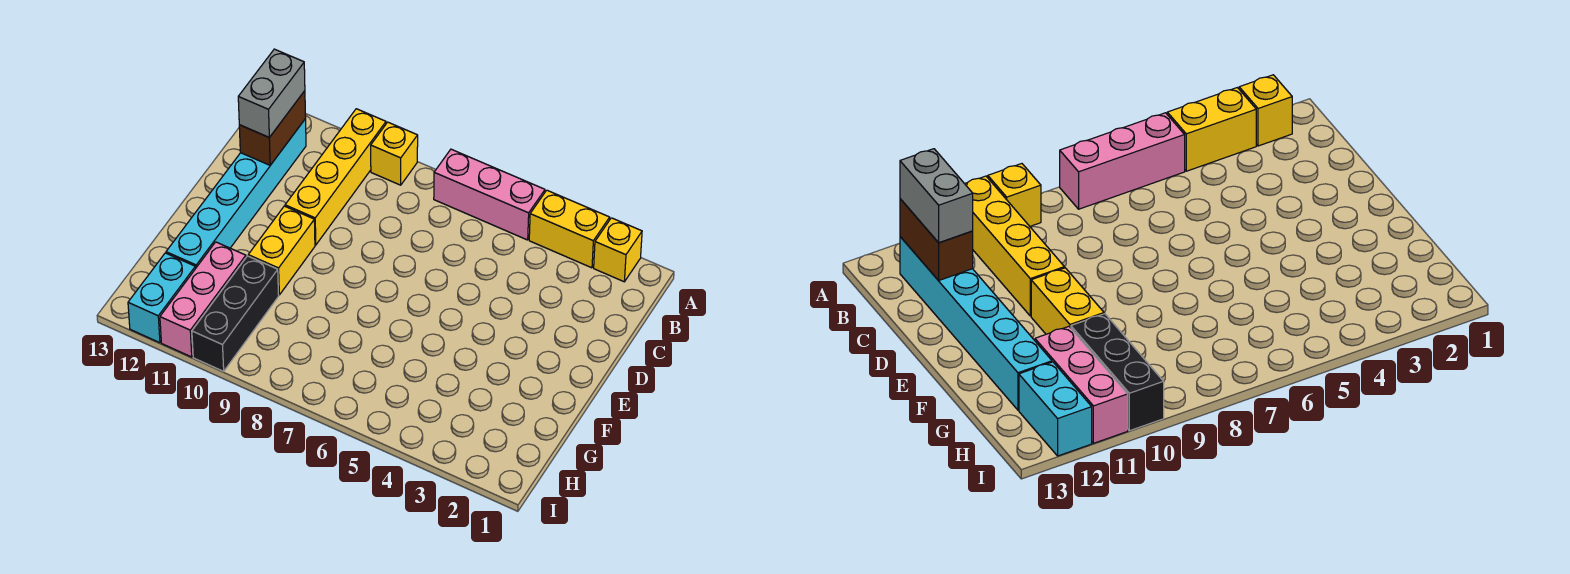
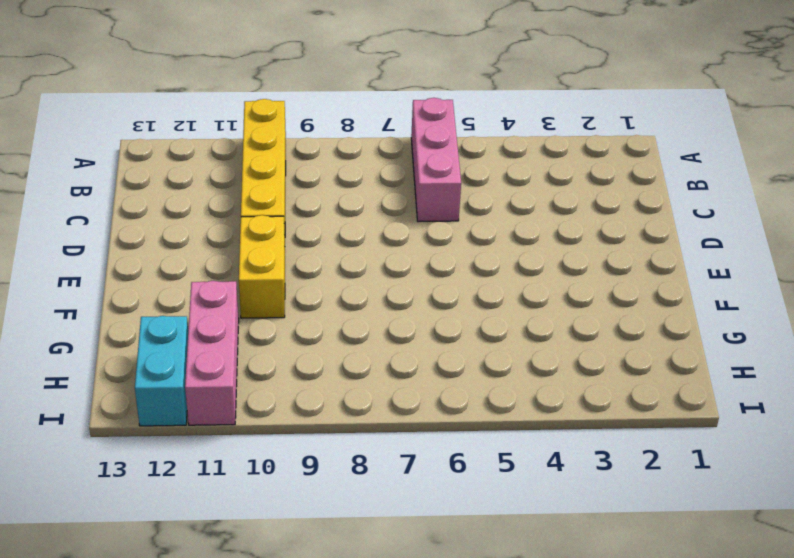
pink 1x3 brick [411,98,461,221] -> pink 1x3 brick turned to [434,149,545,240]
none -> yellow 1x1 brick [594,218,642,282]
none -> yellow 1x2 brick [529,190,610,268]
none -> yellow 1x1 brick [371,122,418,185]

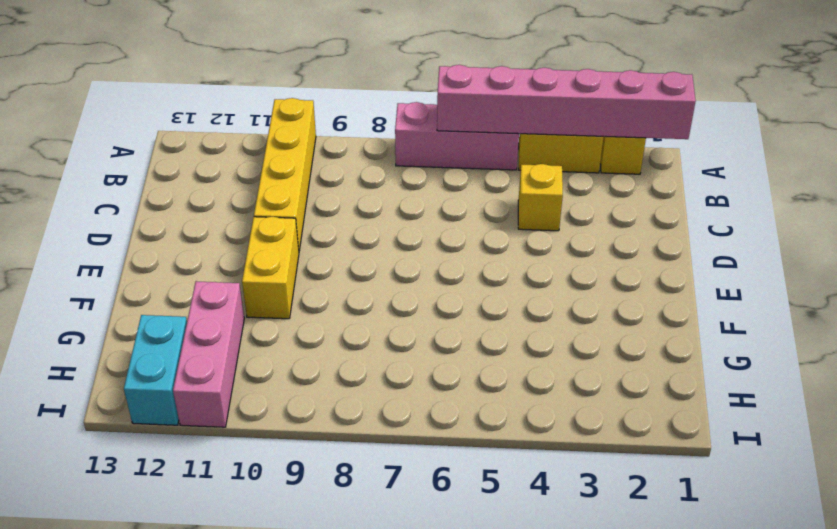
pink 1x6 brick [437,65,696,139] -> none
yellow 1x1 brick [518,164,563,231] -> yellow 1x1 brick moved to [371,122,418,185]
none -> cyan 1x6 brick [166,119,306,269]
none -> black 1x3 brick [192,256,279,371]
none -> brown 1x2 brick [239,91,306,165]

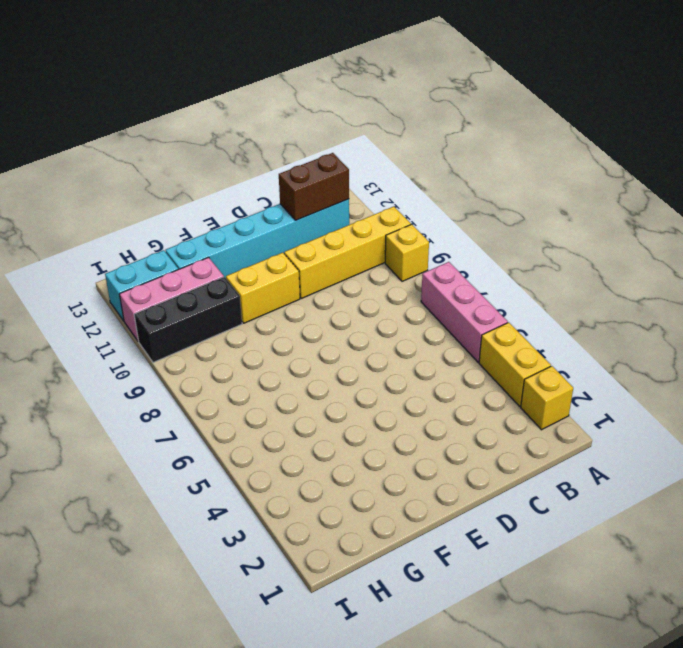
none -> grey 1x2 brick [238,49,305,137]

